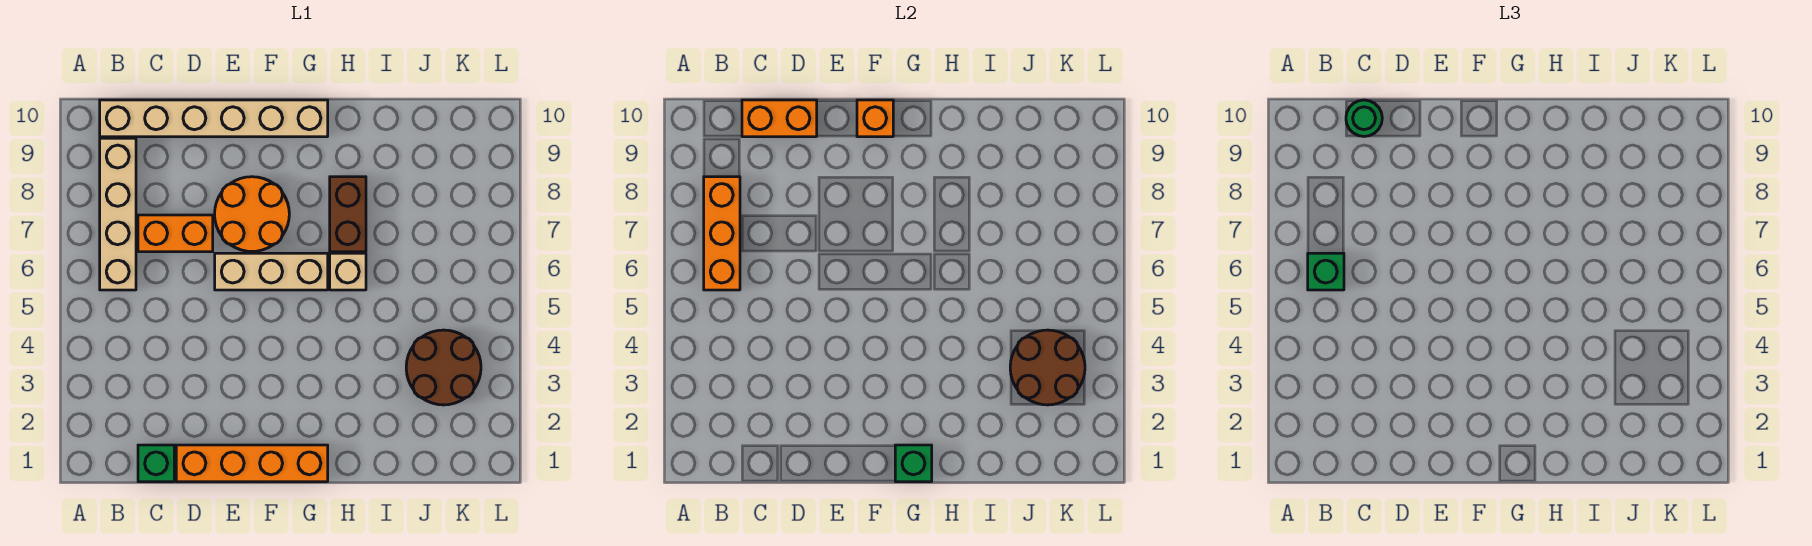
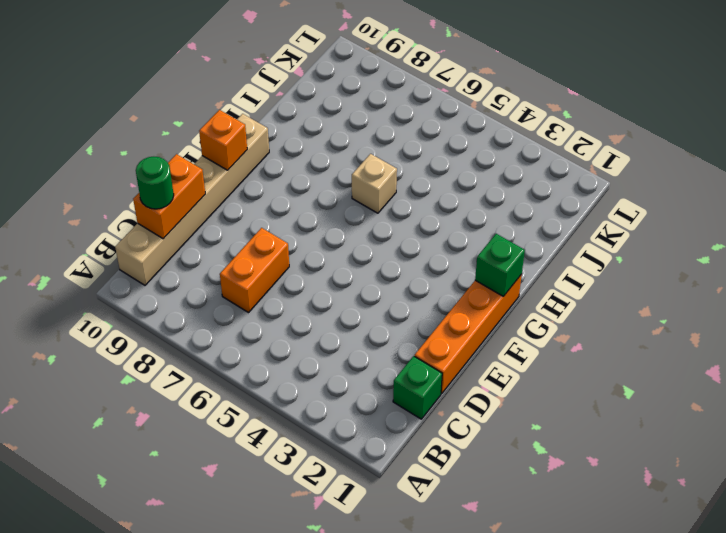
none -> tan 1x4 brick [100,138,136,290]
none -> tan 1x3 brick [215,253,328,290]
none -> orange 2x2 round brick [215,177,289,252]

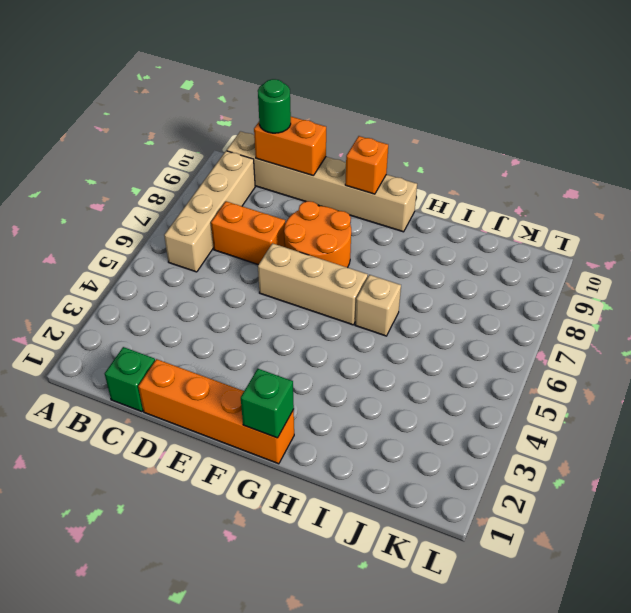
none -> brown 1x2 brick [330,177,366,252]
none -> brown 2x2 round brick [406,330,481,405]
none -> orange 1x3 brick [704,177,740,290]

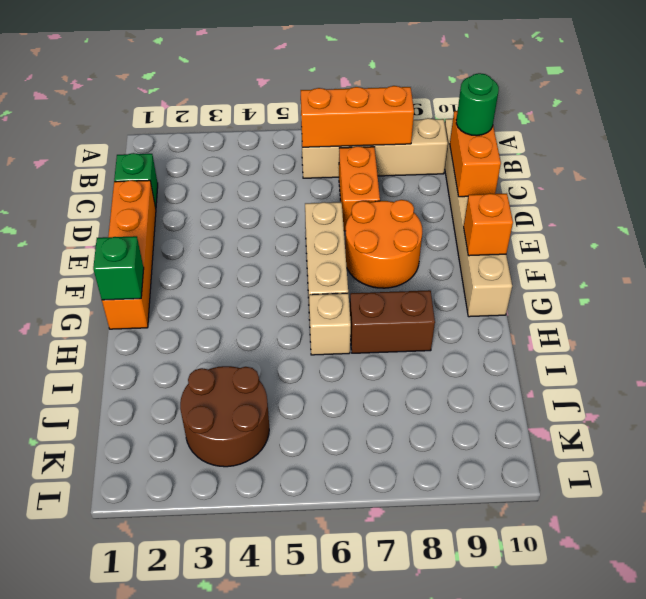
none -> brown 2x2 round brick [1010,330,1085,405]
none -> green 1x1 brick [1308,253,1344,290]

